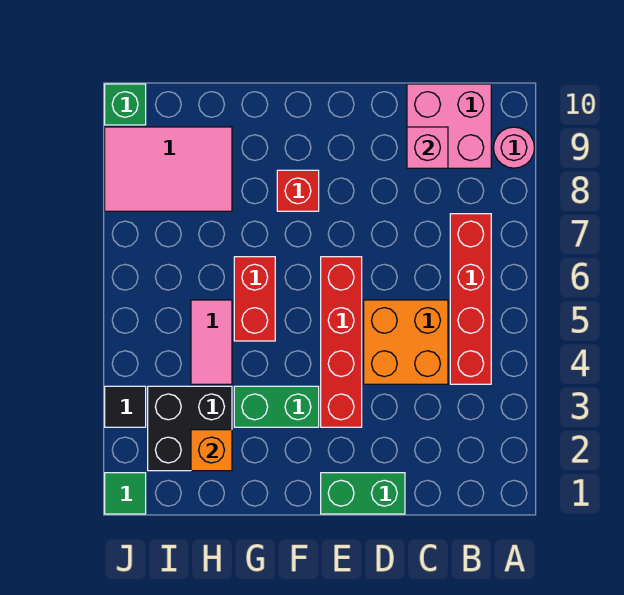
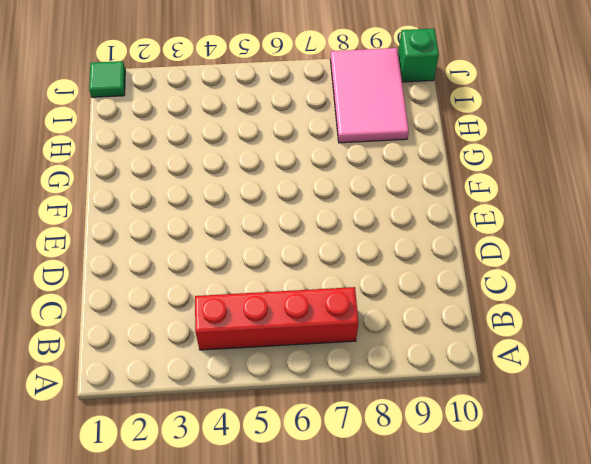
none -> pink 1x1 round brick [493,127,535,168]
none -> pink 2x2 brick [407,84,491,168]
none -> orange 2x2 brick [364,300,448,384]

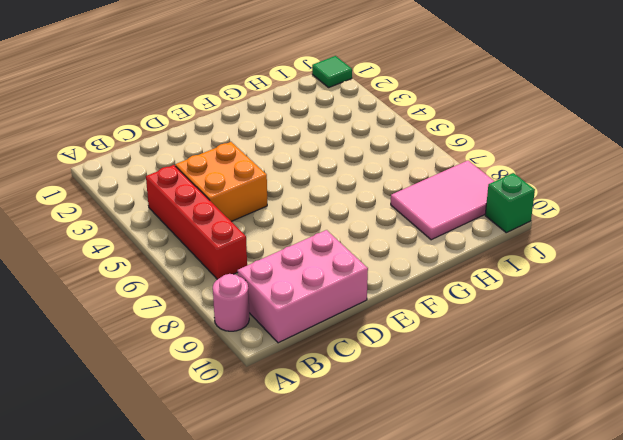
pink 2x3 brick [237,230,368,343] -> pink 2x2 brick [407,84,491,168]
none -> green 1x2 brick [321,473,405,514]
none -> red 1x4 brick [321,257,362,427]
none -> green 1x2 brick [234,386,319,427]

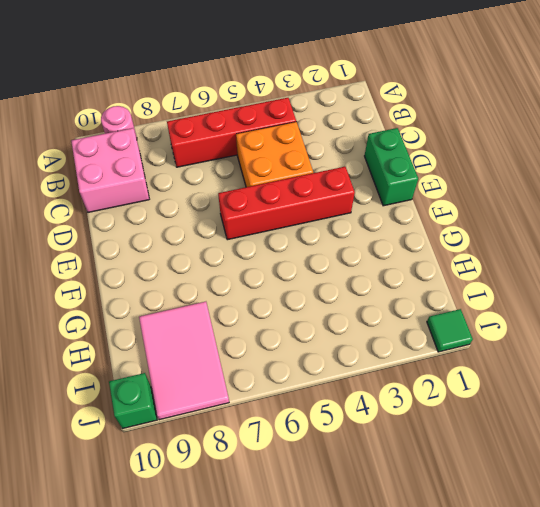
none -> green 1x2 brick [234,386,319,427]
none -> red 1x1 brick [277,170,319,211]
none -> red 1x2 brick [234,257,275,341]

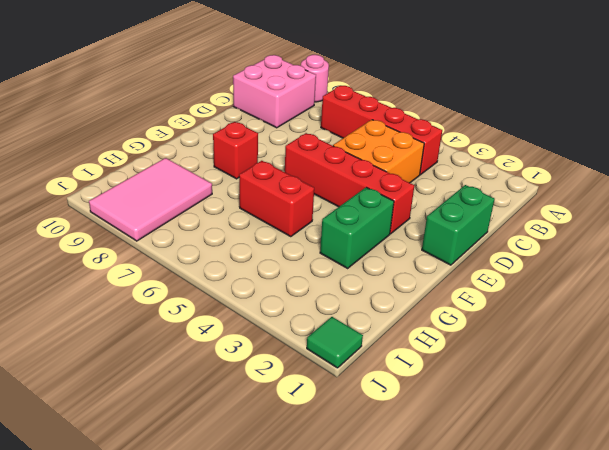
none -> black 2x2 brick [148,386,232,471]
none -> pink 1x2 tile [191,300,232,384]
none -> black 1x1 tile [105,386,146,427]

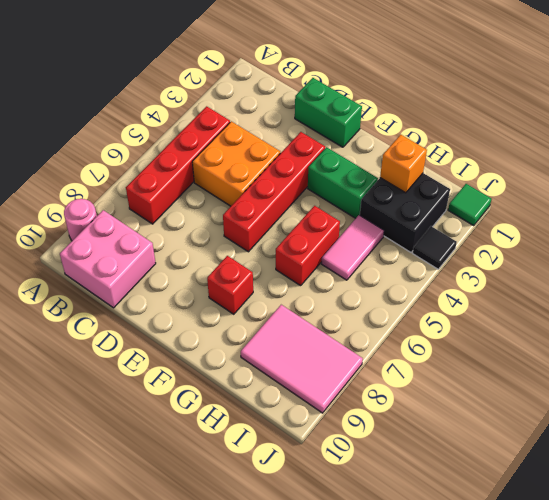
none -> green 1x1 brick [105,84,146,125]
none -> pink 1x1 brick [407,127,448,168]

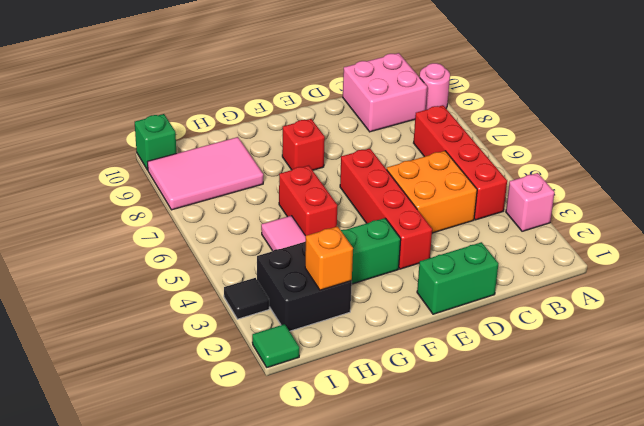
pink 1x1 brick [506,173,555,231] -> pink 1x1 brick moved to [407,127,448,168]

